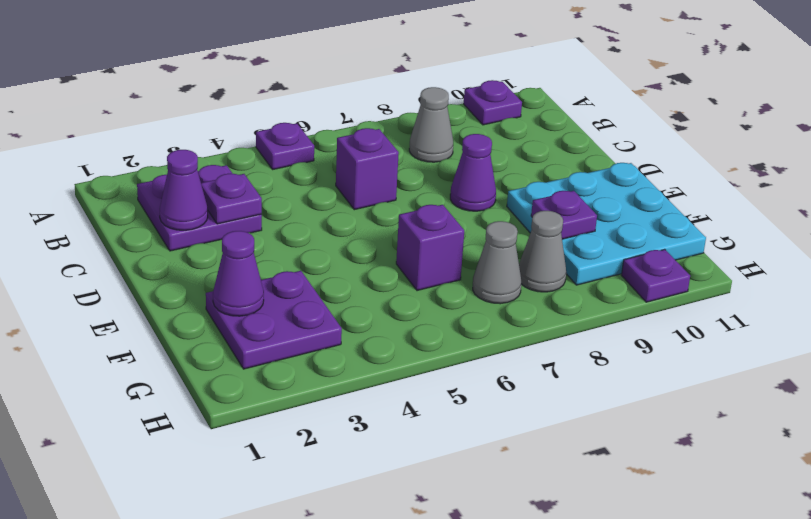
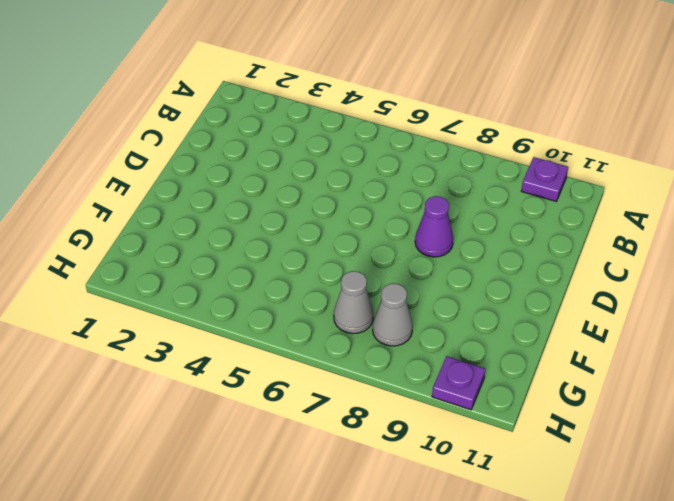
none -> purple 1x1 plate [256,123,314,169]
none -> purple 2x2 plate [137,165,262,251]
none -> grey 1x1 cone [409,87,453,162]

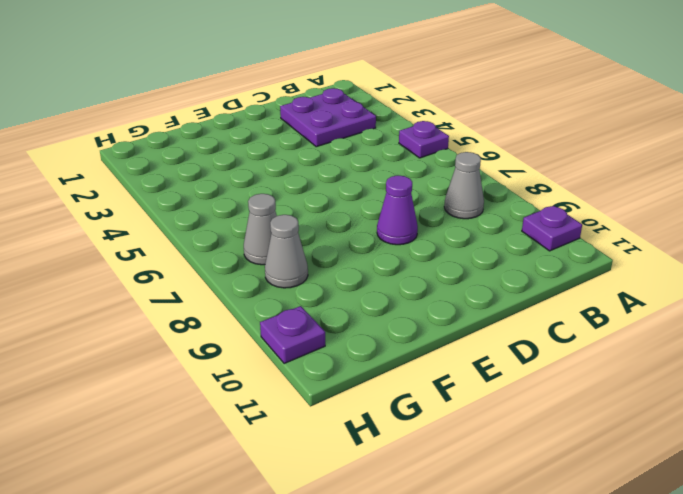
none -> purple 1x1 brick [336,128,399,210]
none -> cyan 3x3 plate [507,163,706,285]
none -> purple 2x2 plate [206,271,342,369]

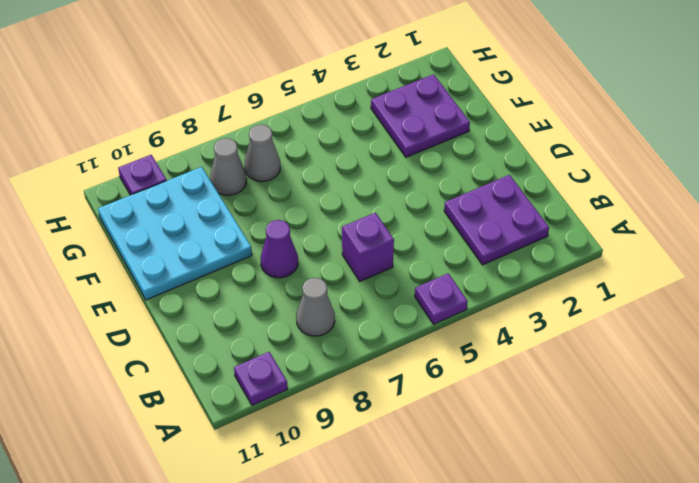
none -> purple 1x1 brick [396,205,464,291]
none -> purple 1x1 cone [160,150,208,230]
none -> purple 1x1 plate [201,174,262,224]

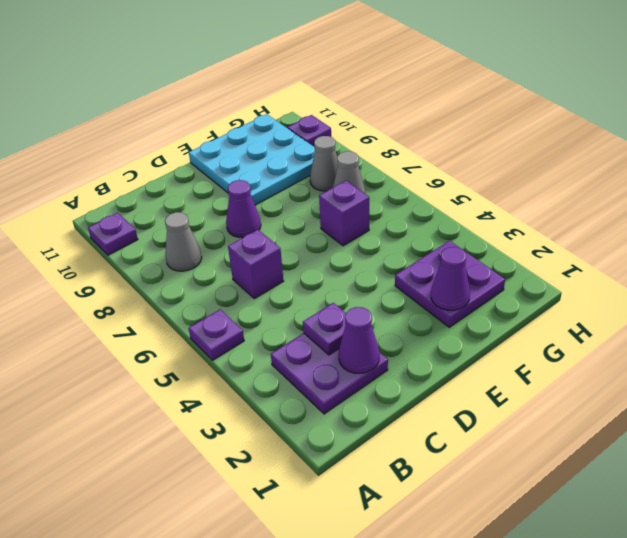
none -> purple 1x1 plate [531,191,597,239]

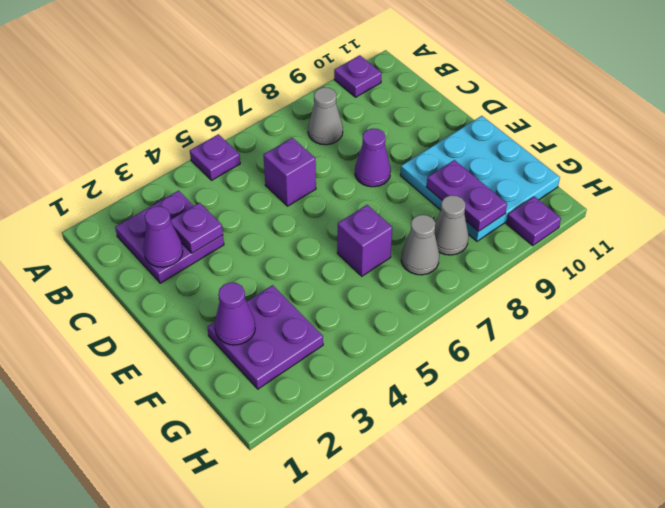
purple 1x2 plate [427,160,507,232] -> purple 1x1 plate [531,191,597,239]

